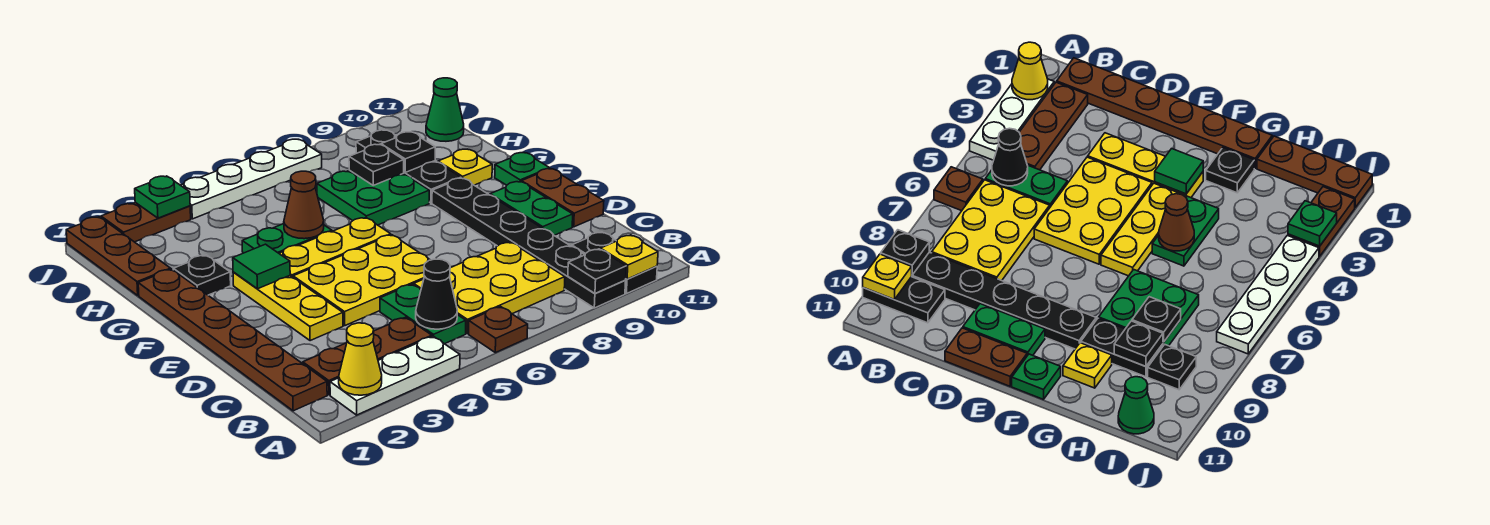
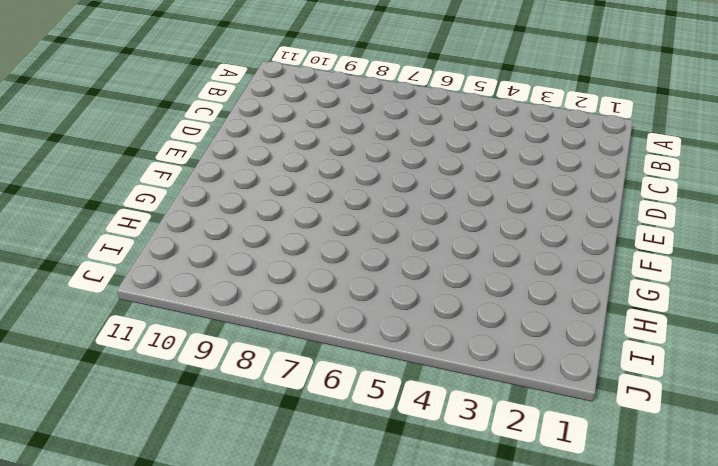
none -> white 1x3 plate [330,336,460,415]
none -> brown 1x1 plate [469,307,528,353]
none -> black 1x6 plate [432,178,626,308]
none -> black 1x2 plate [572,232,657,294]

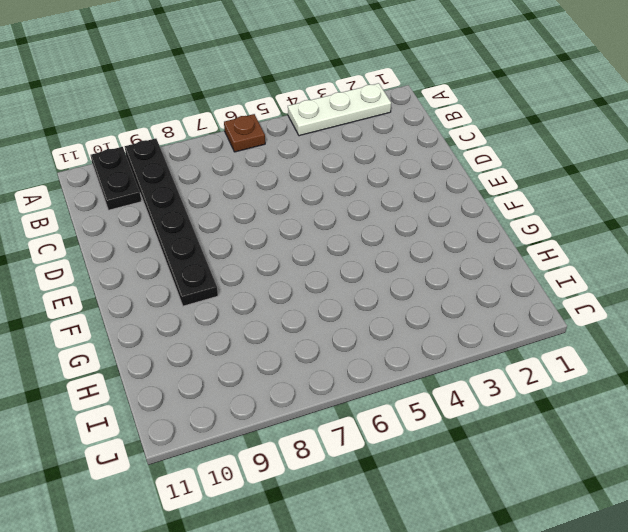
none -> brown 1x6 plate [138,269,327,411]
none -> brown 1x3 plate [303,317,432,395]
none -> green 1x2 plate [380,284,466,344]
none -> yellow 2x3 plate [414,242,565,333]

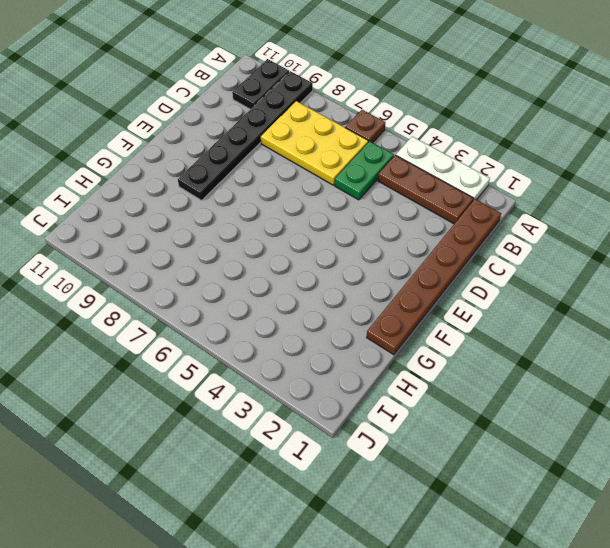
none -> yellow 1x3 plate [233,272,343,341]
none -> yellow 2x3 plate [293,235,430,326]
none -> green 1x2 plate [490,182,573,236]
none -> brown 1x2 plate [521,169,604,227]

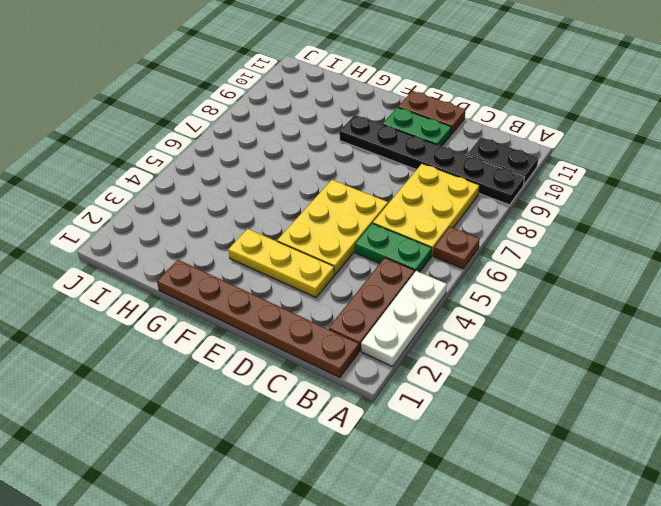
none -> yellow 1x3 plate [279,218,391,277]
none -> green 1x1 plate [495,153,550,185]
none -> black 1x1 plate [173,255,231,295]
none -> green 1x2 plate [242,224,332,253]

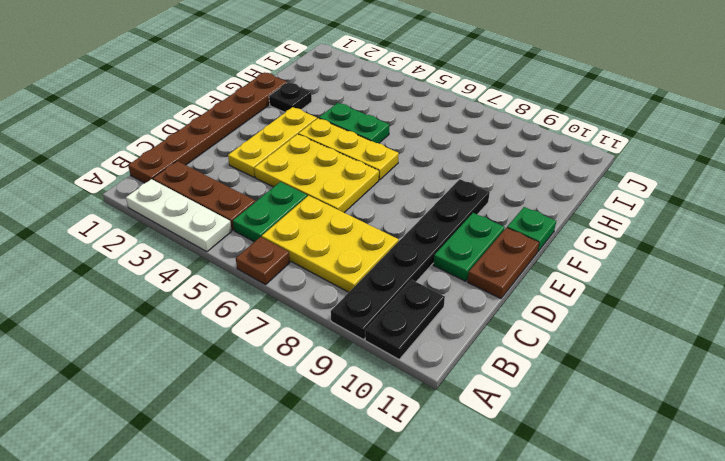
none -> green 2x2 plate [317,170,429,225]
none -> black 1x2 plate [403,161,461,203]
none -> yellow 1x1 plate [438,149,492,185]
none -> brown 1x3 plate [66,217,171,295]

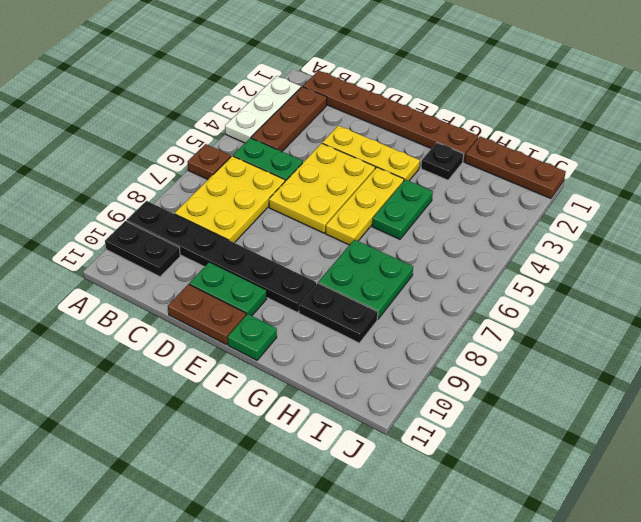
none -> yellow 1x1 plate [438,149,492,185]
none -> black 1x1 plate [356,130,397,153]
none -> green 1x1 cone [426,78,464,141]
none -> brown 1x2 plate [101,203,191,242]

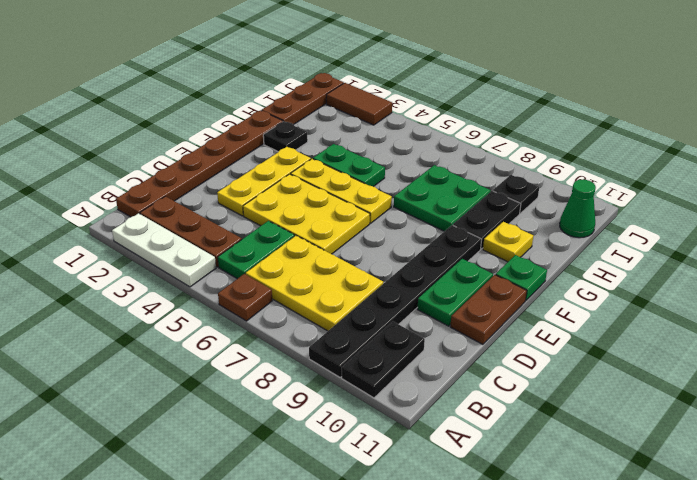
brown 1x2 tile [326,83,392,125] -> brown 1x2 plate [101,203,191,242]
none -> white 1x4 plate [181,139,322,219]
none -> yellow 1x1 cone [339,323,382,395]
none -> black 1x1 plate [568,249,626,293]
none -> yellow 1x1 plate [600,235,658,279]

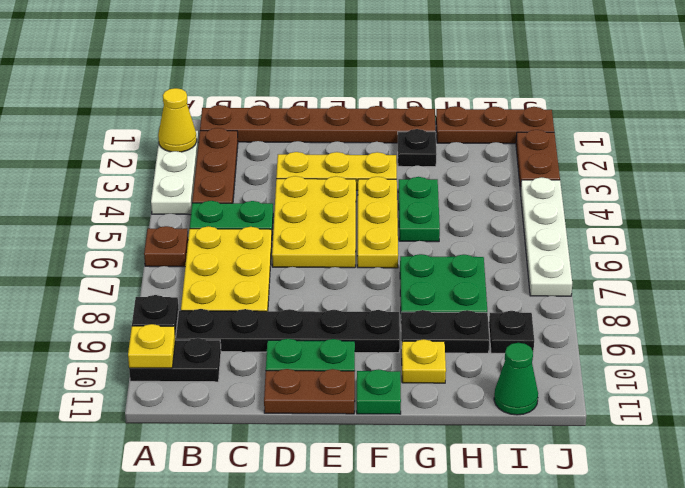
none -> black 1x1 cone [416,259,457,329]
none -> green 1x1 tile [233,244,290,289]
none -> brown 1x1 cone [284,171,324,239]
none -> black 1x1 plate [349,144,404,185]

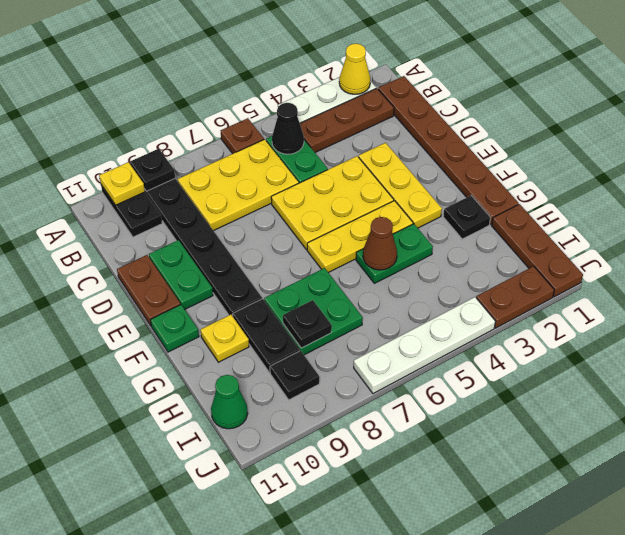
none -> green 1x1 tile [233,244,290,289]
none -> black 1x1 plate [381,132,435,172]
none -> green 1x1 plate [135,176,190,218]

